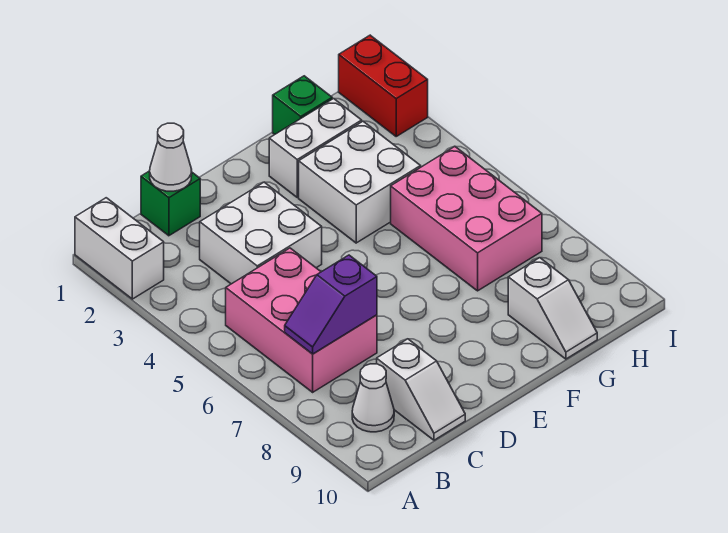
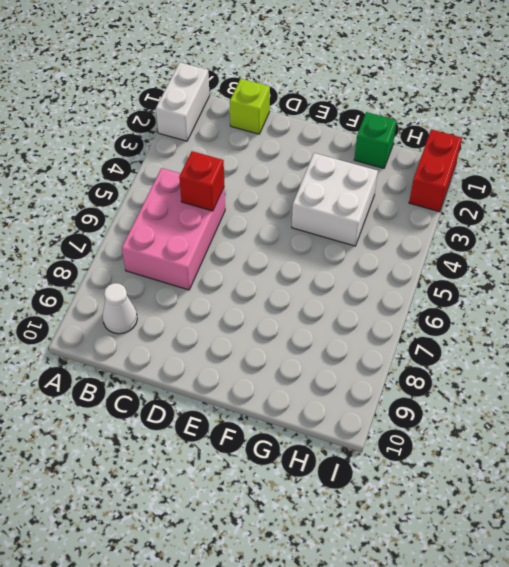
lime 1x1 brick [230,79,270,134] -> green 1x1 brick [141,171,200,236]
red 1x1 brick [179,151,224,211] -> none
none -> white 2x2 brick [200,182,322,284]
none -> white 1x2 slope [377,339,465,440]
none -> white 1x2 brick [269,99,362,197]

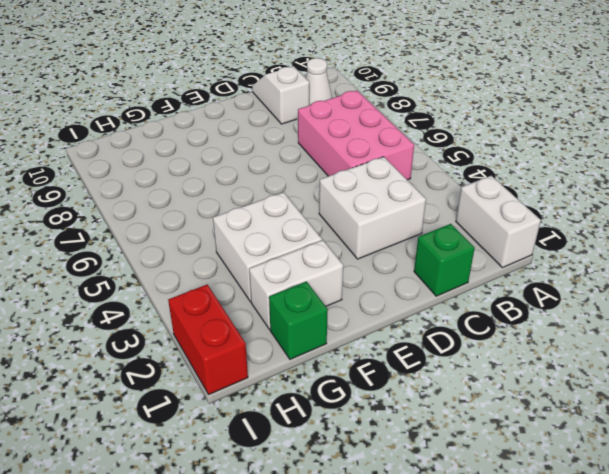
none -> pink 2x3 brick [391,146,542,291]
none -> white 1x2 slope [508,258,597,359]
none -> purple 1x2 slope [285,255,377,354]

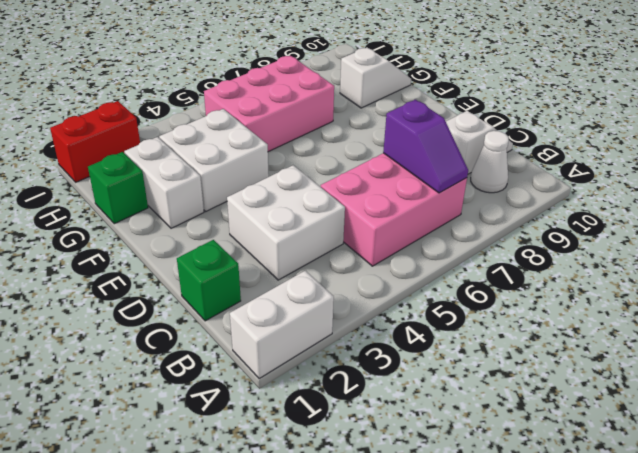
none -> white 1x1 cone [150,123,192,191]

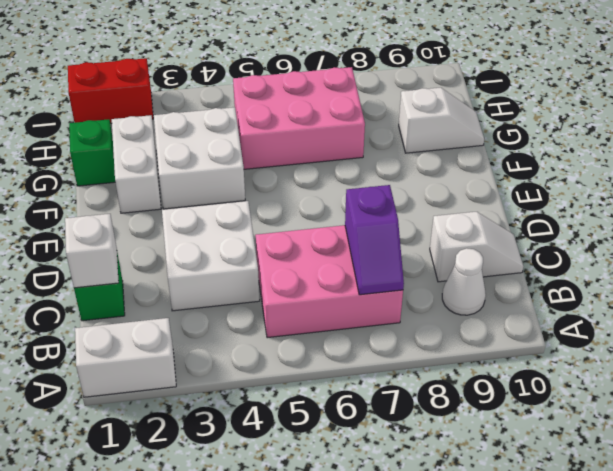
white 1x1 brick [65,214,119,288] -> white 1x1 cone [150,123,192,191]

